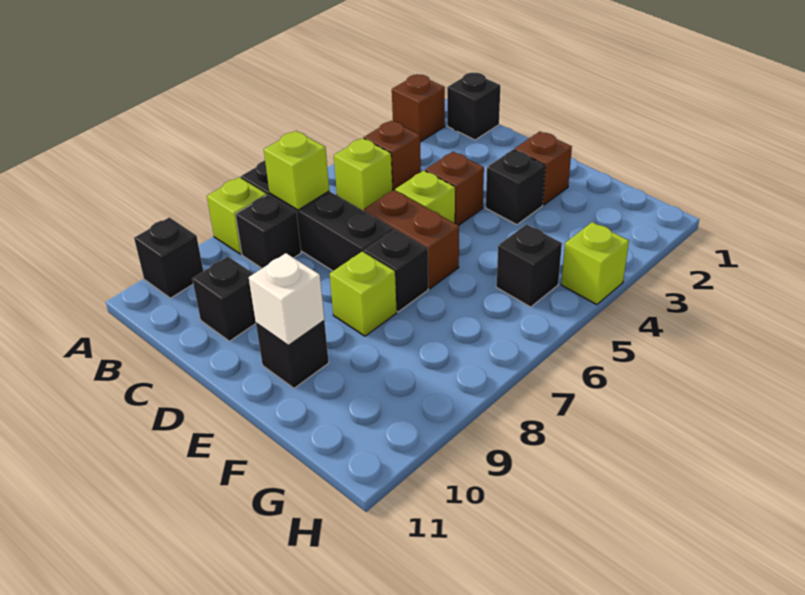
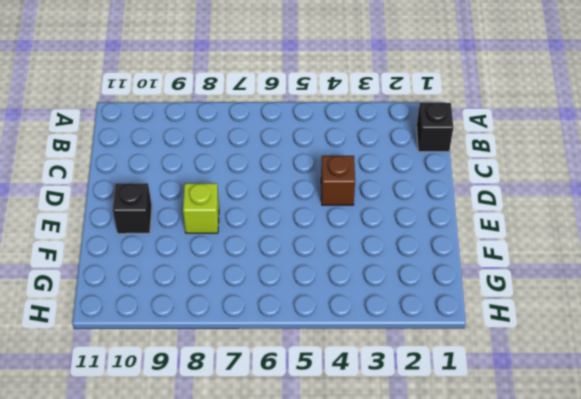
none -> brown 1x1 brick [392,74,445,142]
none -> black 1x4 brick [241,161,394,271]
none -> lime 1x1 brick [207,177,267,254]

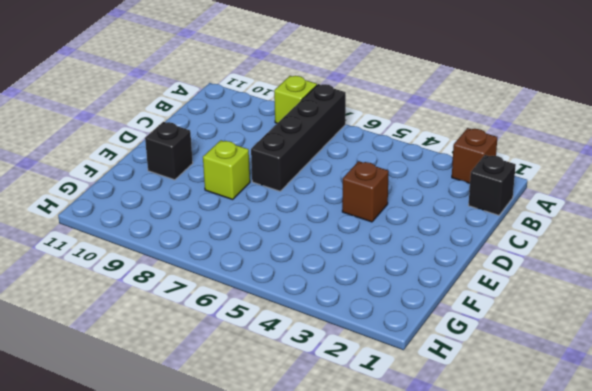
none -> black 1x1 brick [134,217,203,298]
none -> brown 1x1 brick [364,121,421,190]
none -> lime 1x1 brick [334,138,393,211]

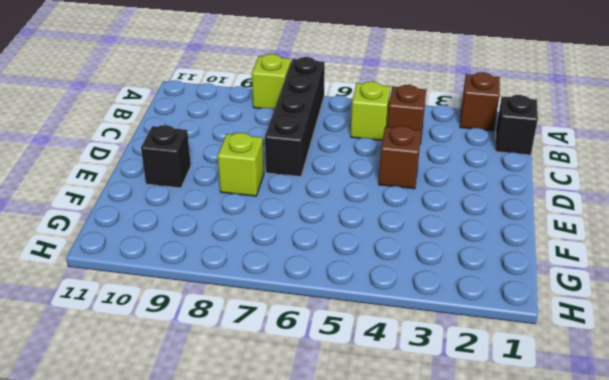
none -> black 1x1 brick [134,217,203,298]
none -> black 1x1 brick [235,195,301,268]
none -> black 1x1 brick [192,256,256,341]

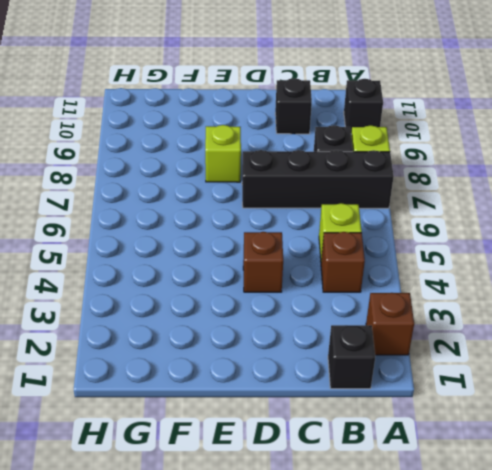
none -> lime 1x1 brick [395,171,455,223]
none -> brown 1x2 brick [364,190,459,289]
none -> brown 1x1 brick [515,132,572,205]

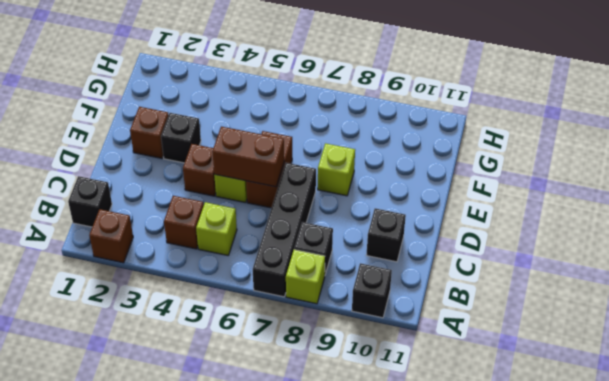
brown 1x2 brick [212,127,284,187] -> none
none -> black 1x1 brick [364,229,428,312]
none -> black 1x1 brick [256,321,329,388]
none -> black 1x1 brick [496,224,562,307]

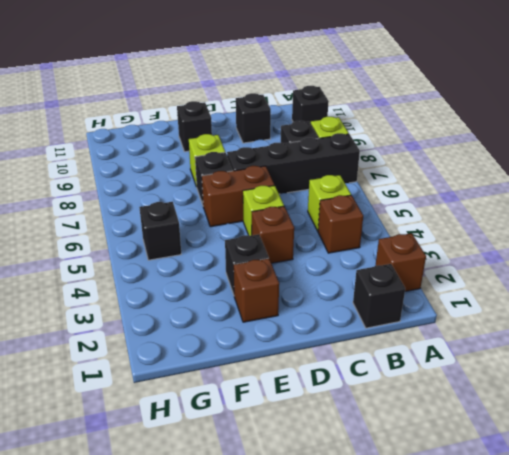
none -> lime 1x1 brick [561,222,629,305]
none -> lime 1x1 brick [264,131,329,210]
none -> white 1x1 brick [249,253,324,345]

